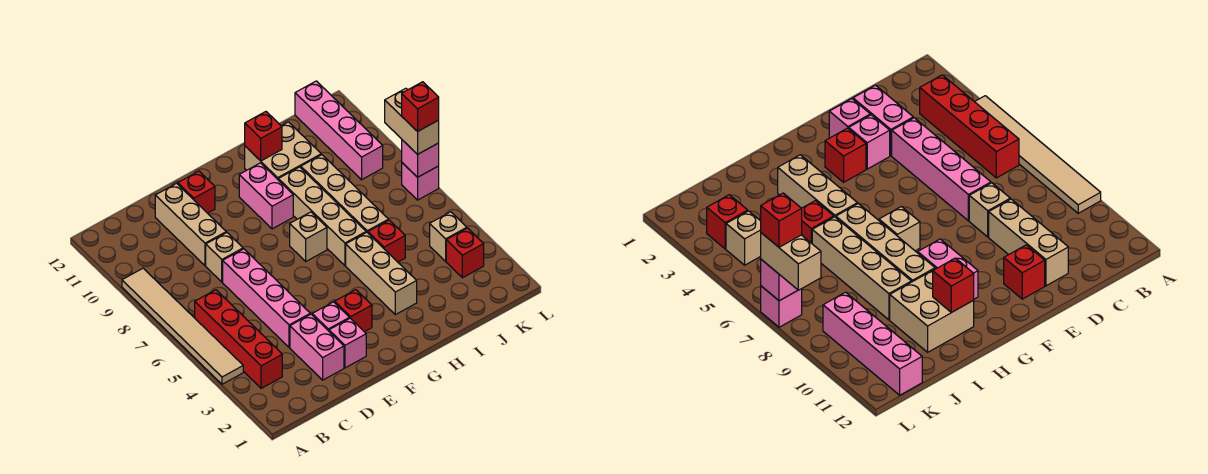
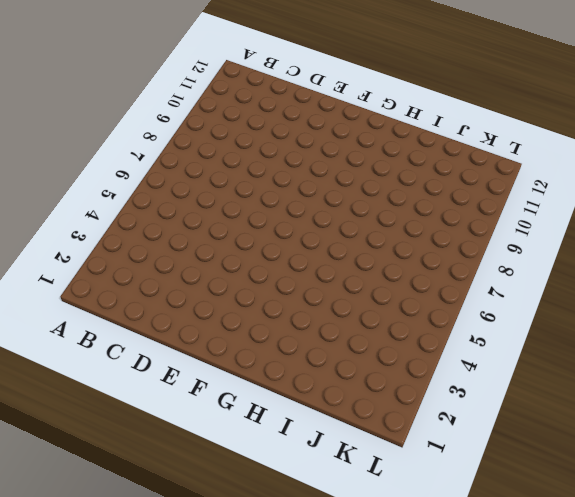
none -> tan 1x6 tile [122,268,243,384]
none -> red 1x4 brick [195,290,282,388]
none -> pink 1x2 brick [290,314,344,380]

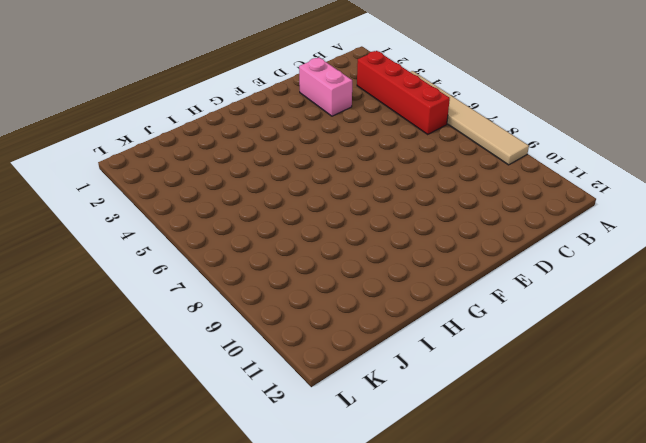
none -> pink 1x4 brick [223,249,310,347]
none -> tan 1x1 brick [206,233,243,282]
none -> tan 1x3 brick [155,183,226,266]

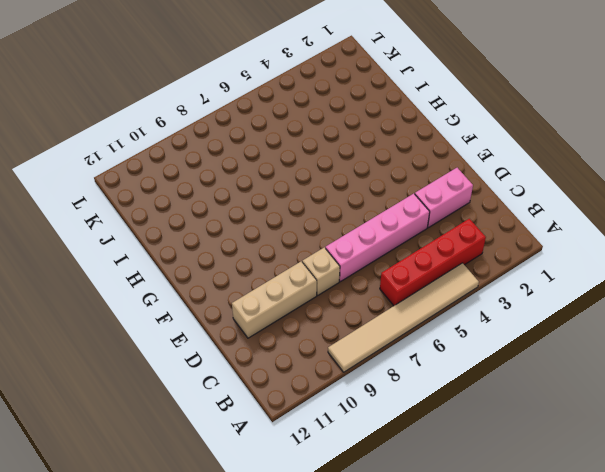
none -> pink 1x1 brick [329,318,366,368]
none -> pink 1x1 brick [312,302,350,331]
none -> red 1x1 brick [178,171,215,213]

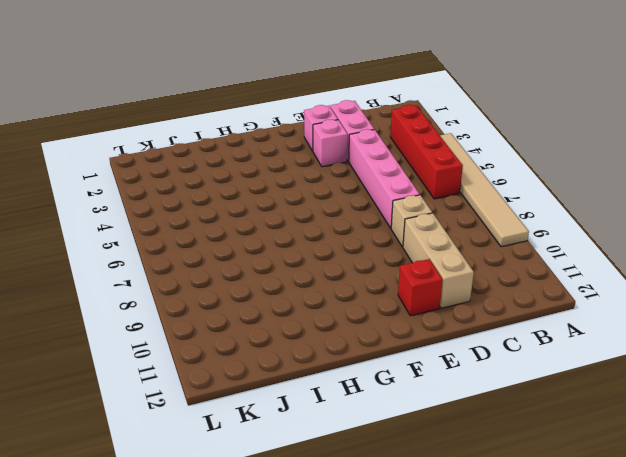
none -> red 1x1 brick [335,290,372,332]
none -> tan 1x1 brick [290,212,327,261]
none -> pink 1x2 brick [239,163,293,229]

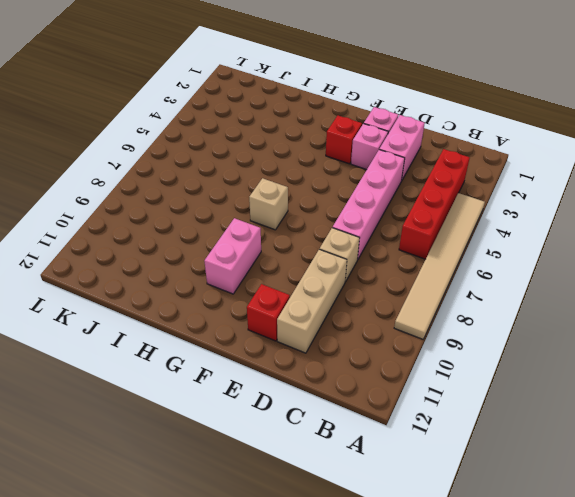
none -> tan 1x3 brick [346,232,417,315]
none -> tan 1x4 brick [278,167,366,265]
none -> tan 2x2 brick [245,122,321,179]

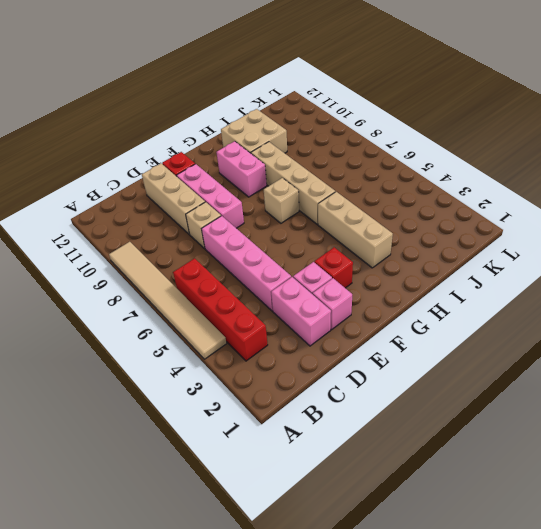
pink 1x3 brick [177,164,244,228] -> none
none -> red 1x1 brick [368,220,405,262]
none -> tan 1x4 brick [301,155,389,233]
none -> red 1x1 brick [446,228,484,278]

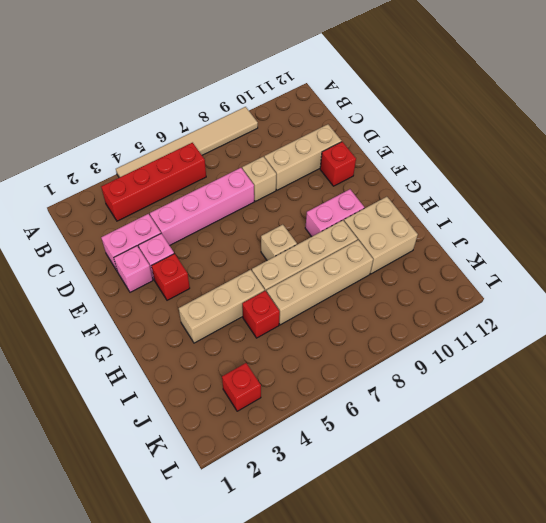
none -> tan 1x1 brick [430,212,467,261]
none -> pink 1x4 brick [295,81,383,180]
none -> pink 1x1 brick [402,163,439,200]

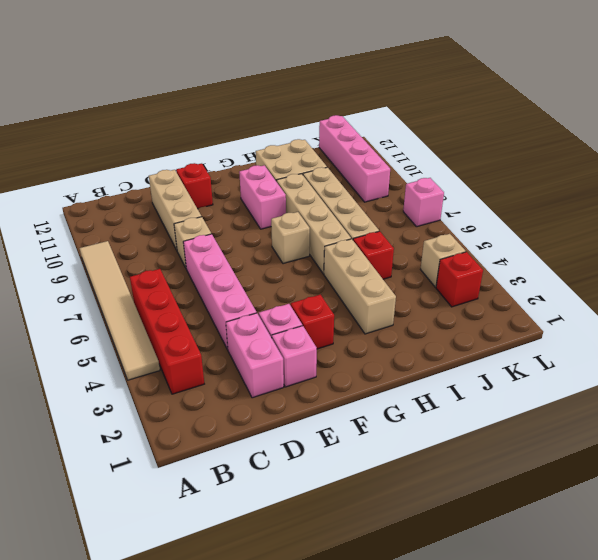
none -> red 1x1 brick [245,112,282,161]
none -> pink 1x1 brick [402,140,439,177]
none -> tan 1x2 brick [385,88,439,154]

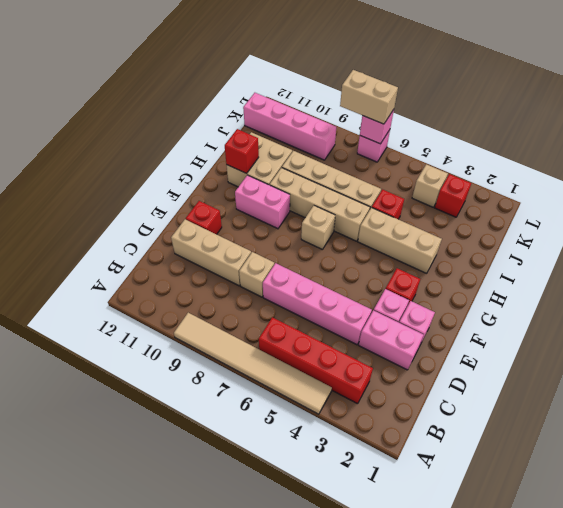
none -> red 1x1 brick [402,82,439,132]

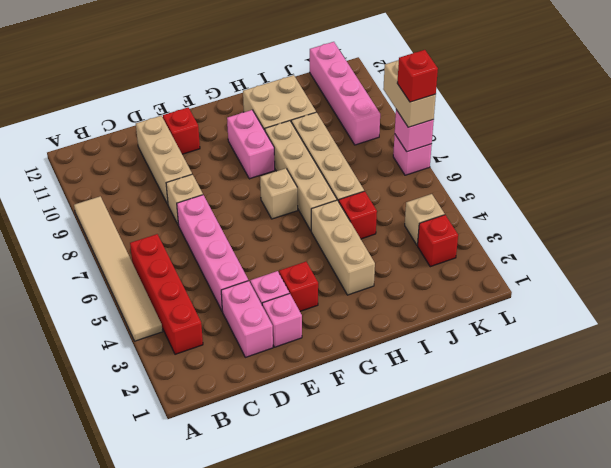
none -> red 1x1 brick [245,112,282,161]

